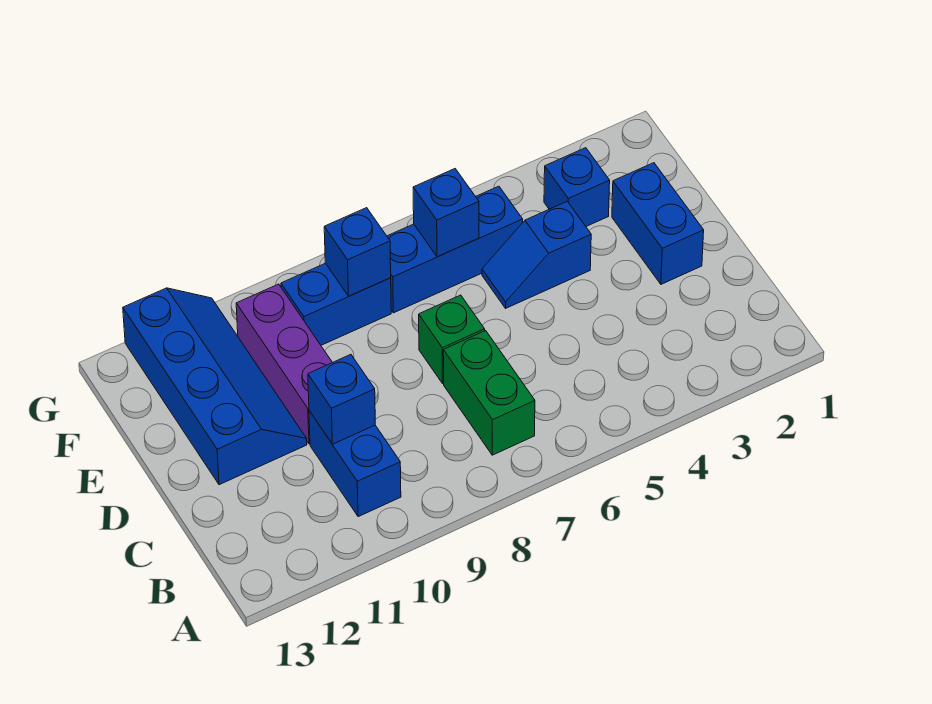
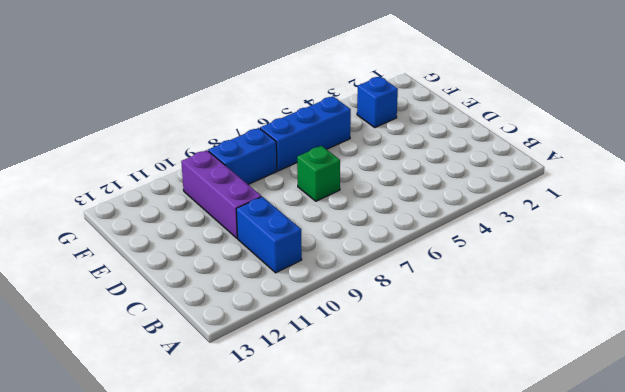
none -> green 1x2 brick [443,331,535,455]
none -> blue 1x2 brick [612,163,704,284]
none -> blue 2x4 slope [123,288,307,485]

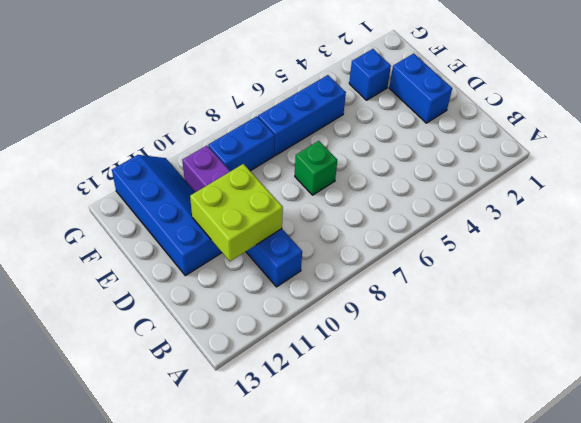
lime 2x2 brick [190,164,283,261] -> blue 1x1 brick [308,355,375,444]
none -> green 1x2 brick [443,331,535,455]
none -> blue 1x2 slope [482,201,591,308]
none -> blue 1x1 brick [413,169,479,257]

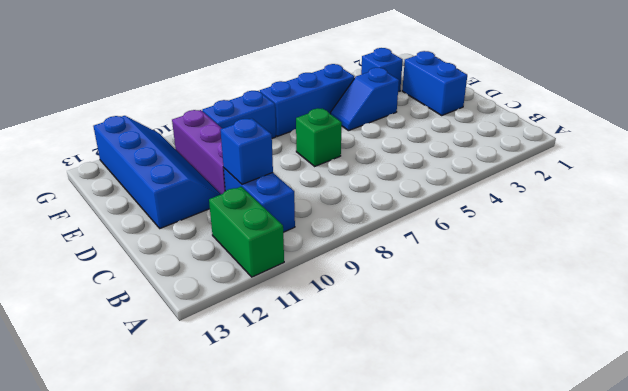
green 1x2 brick [209,187,284,277] -> green 1x2 brick moved to [443,331,535,455]
none -> blue 1x1 brick [413,169,479,257]
none -> blue 1x1 brick [324,208,391,296]

